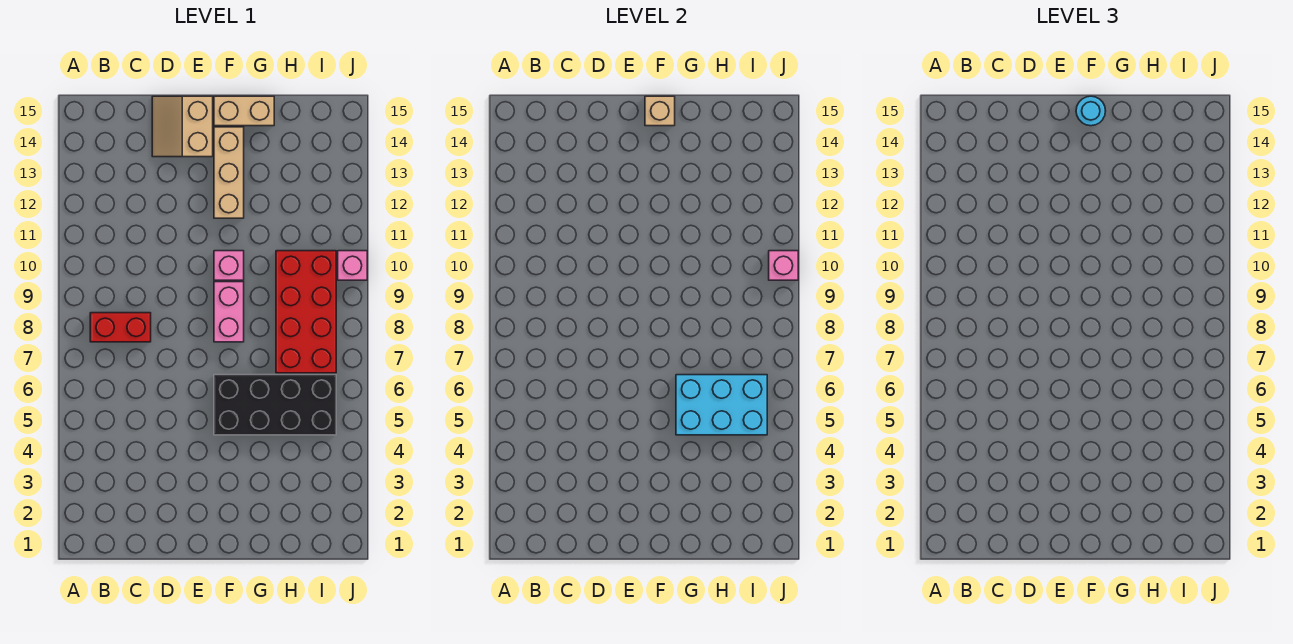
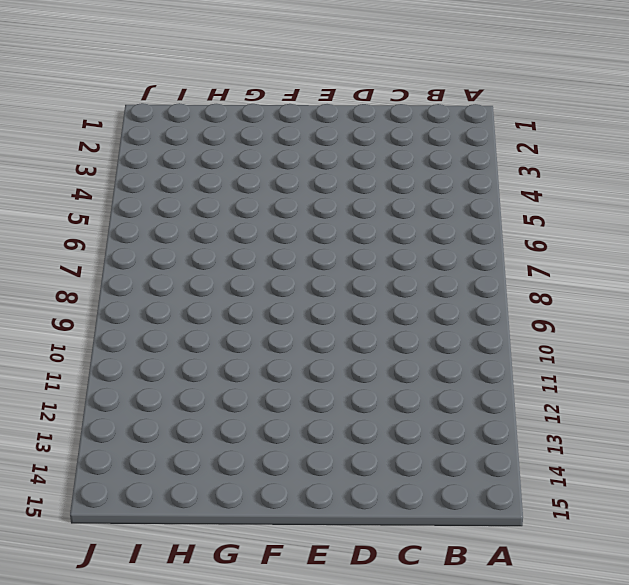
none -> red 1x2 brick [90,313,151,342]
none -> tan 2x2 slope [152,96,213,157]
none -> black 2x4 brick [214,375,336,435]

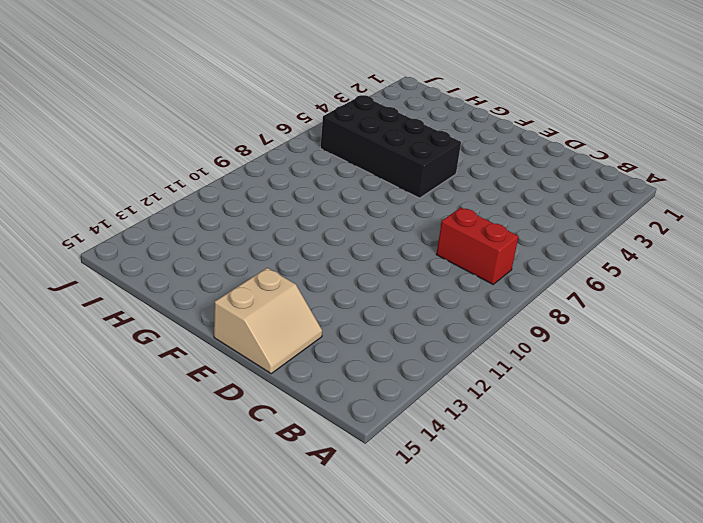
none -> pink 1x2 brick [214,282,244,342]
none -> pink 1x1 brick [214,251,244,280]
none -> tan 1x3 brick [214,127,244,218]

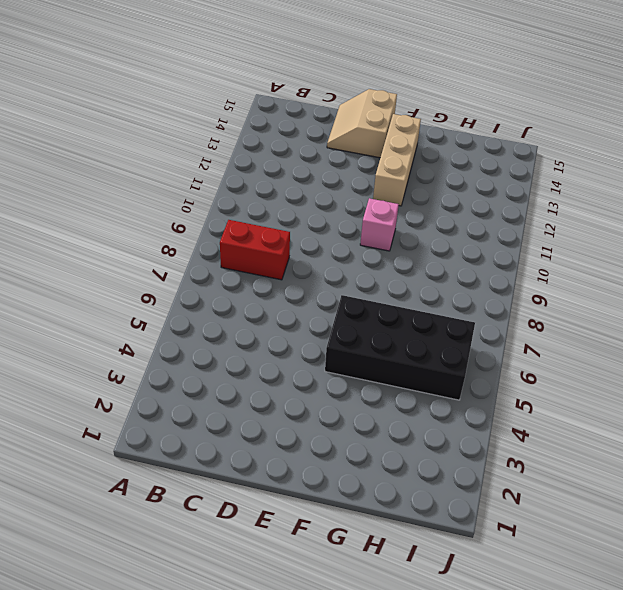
none -> pink 1x2 brick [214,282,244,342]
none -> tan 1x2 brick [214,96,274,126]
none -> red 2x4 brick [276,251,336,373]

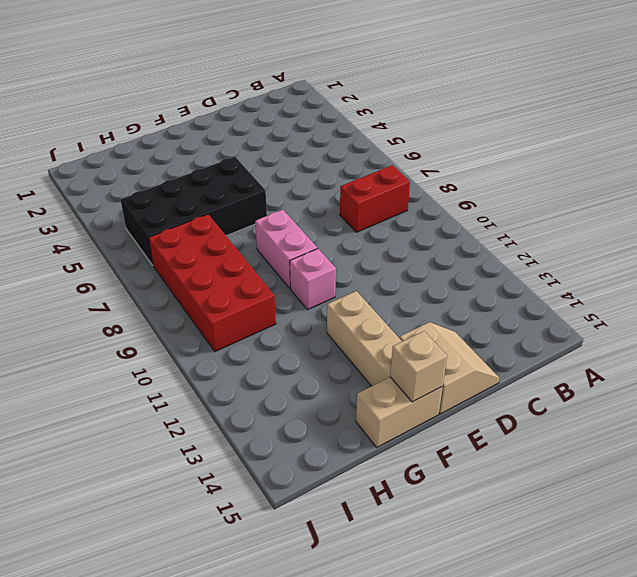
none -> pink 1x1 brick [338,251,367,280]
none -> cyan 2x3 brick [676,375,767,435]
none -> pink 1x1 brick [769,251,798,280]

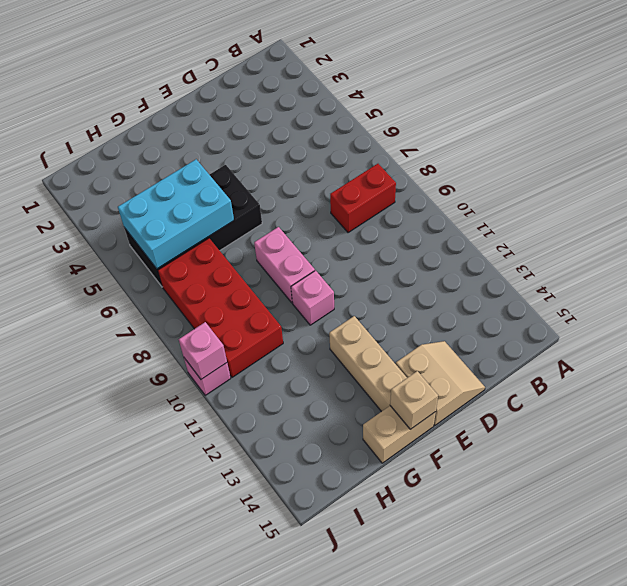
none -> cyan 1x1 round brick [1076,96,1105,126]

